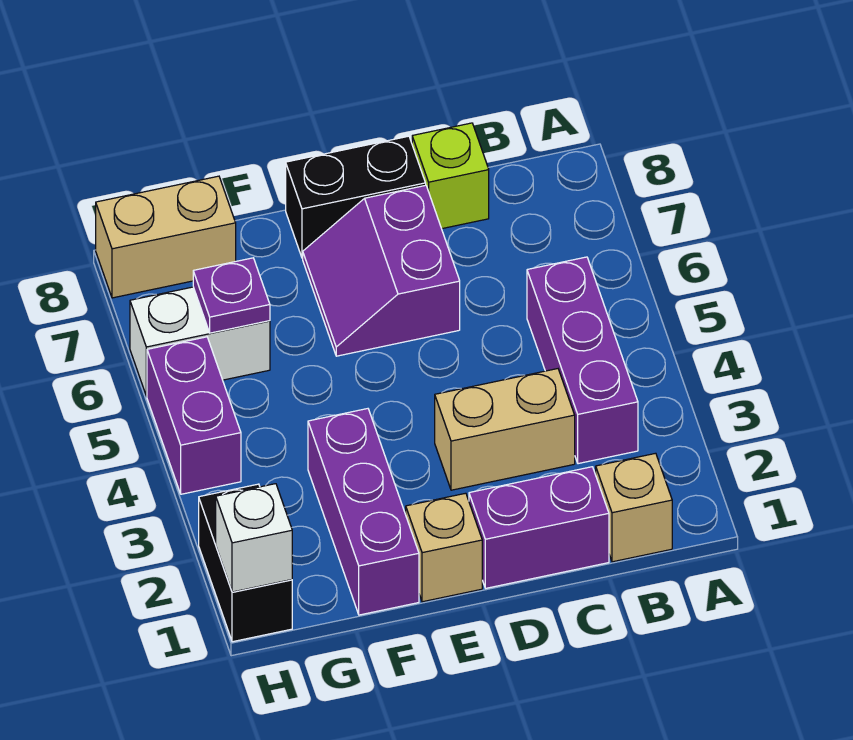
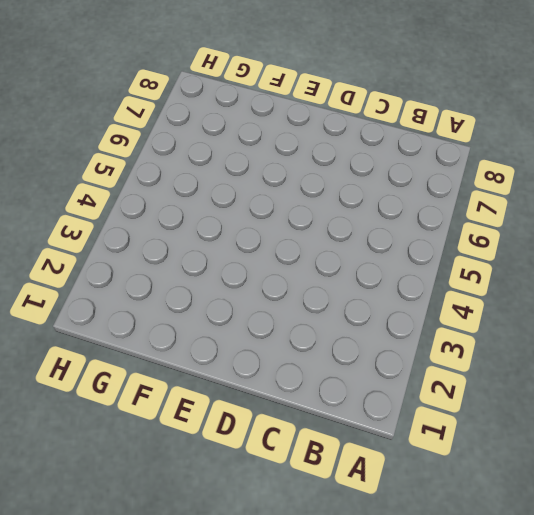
none -> tan 1x1 brick [596,453,672,562]
none -> purple 1x3 brick [527,257,638,464]
none -> purple 1x2 brick [469,467,609,588]

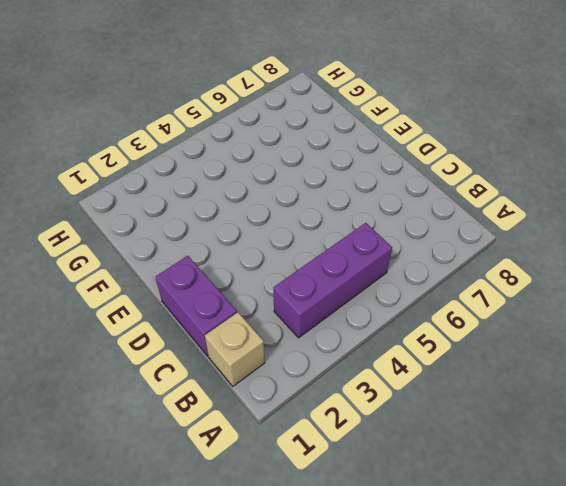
none -> tan 1x2 brick [435,369,575,490]
none -> lime 1x1 brick [412,123,489,229]
none -> purple 2x2 slope [303,185,460,356]

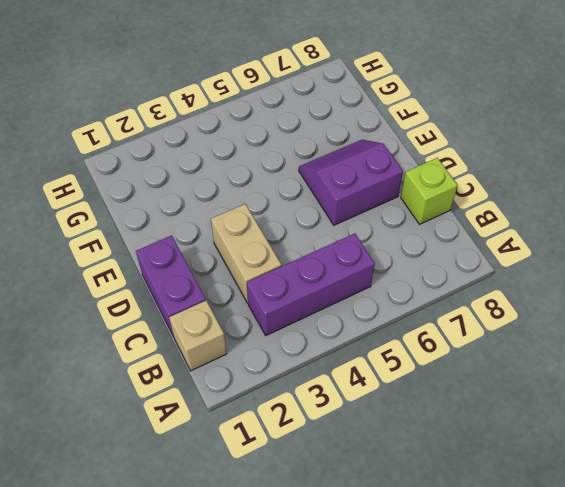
none -> black 1x2 brick [286,136,426,258]
none -> tan 1x1 brick [406,493,482,602]
none -> purple 1x3 brick [308,409,419,615]

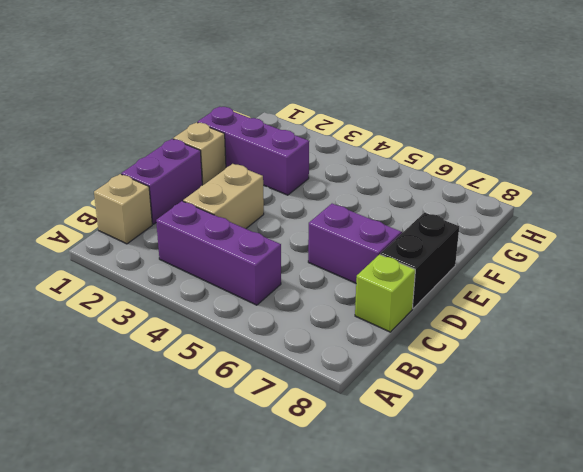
none -> white 1x2 brick [130,287,270,396]
none -> tan 1x2 brick [96,176,236,298]
none -> black 1x2 brick [199,484,292,642]

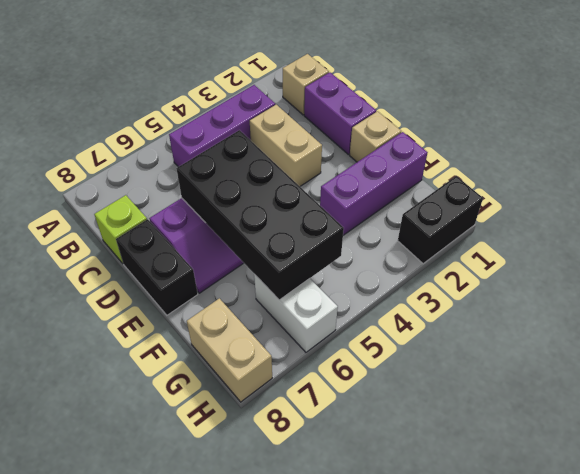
black 2x4 brick [176,130,344,300] -> purple 1x1 plate [193,258,270,333]
none -> purple 1x2 brick [147,337,241,494]
none -> white 1x1 brick [216,484,292,592]

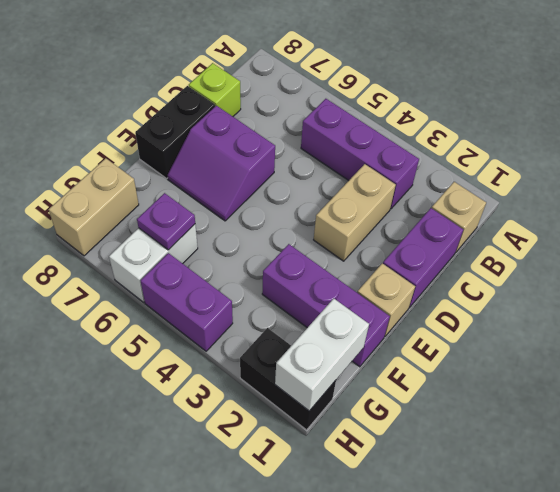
white 1x2 brick [275,299,369,411] -> white 1x1 brick [216,484,292,592]

